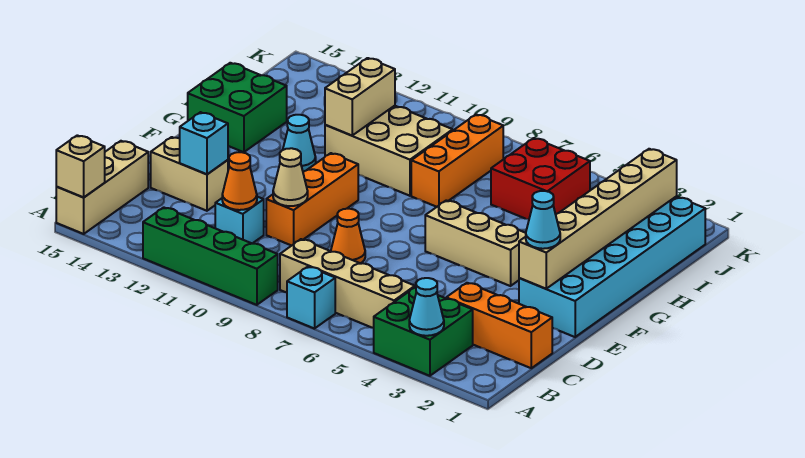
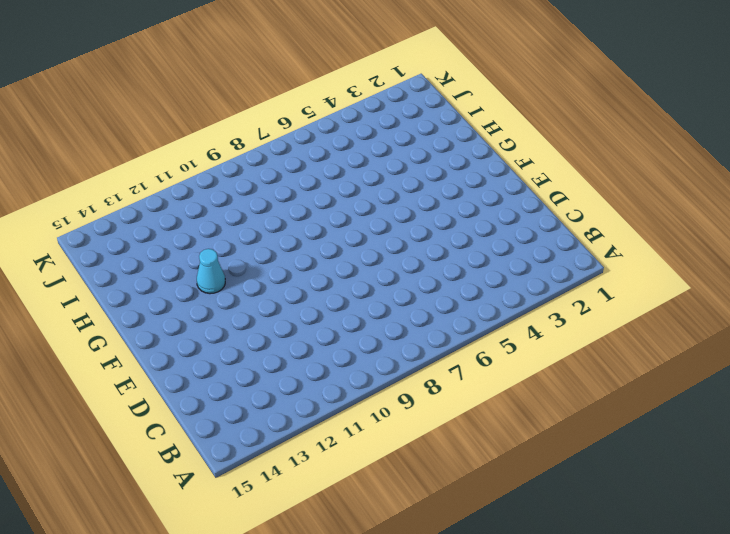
none -> green 2x2 brick [374,287,473,376]
none -> cyan 1x1 brick [287,267,335,329]
none -> green 1x4 brick [143,207,278,305]

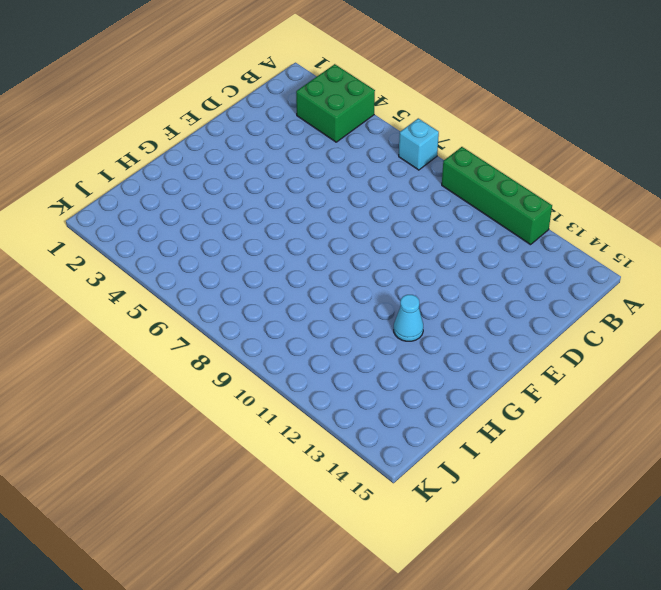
none -> tan 1x3 brick [56,141,148,234]
none -> tan 1x4 brick [280,239,415,328]
none -> orange 1x3 brick [446,283,552,368]

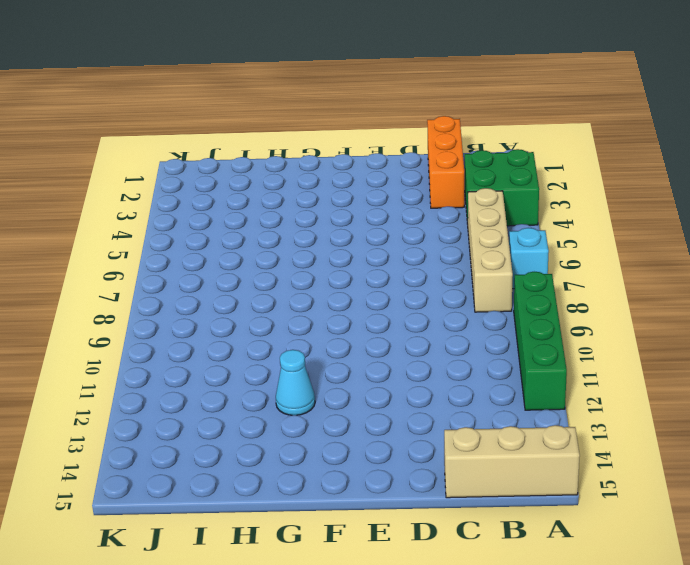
none -> cyan 1x1 brick [215,197,264,244]
none -> orange 1x1 cone [331,209,365,263]
none -> orange 1x3 brick [266,153,358,246]

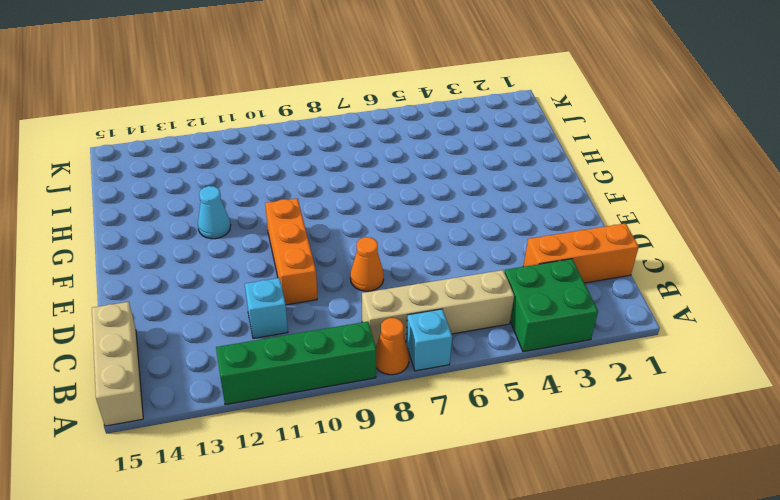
orange 1x1 cone [376,318,409,375] -> orange 1x1 cone moved to [222,152,257,210]
none -> tan 1x2 brick [151,137,228,211]
none -> cyan 2x6 brick [519,196,705,337]
none -> tan 1x3 brick [425,200,526,286]

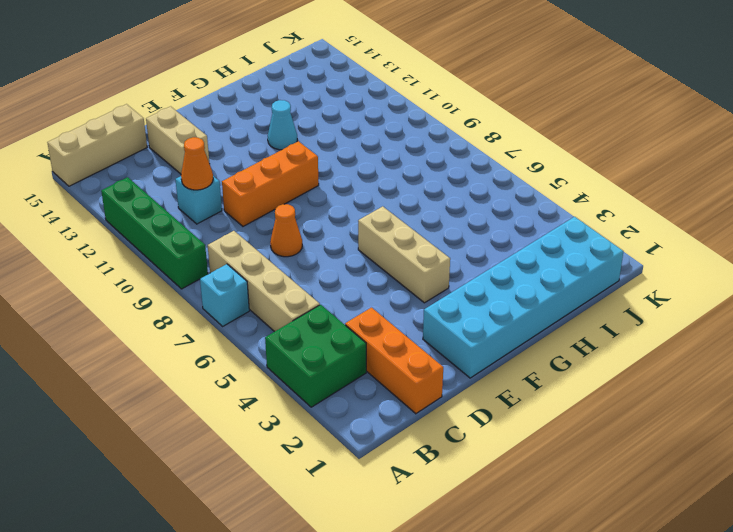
none -> green 2x2 brick [188,63,287,152]
none -> orange 1x3 brick [411,114,503,207]
none -> tan 2x3 brick [325,106,453,196]

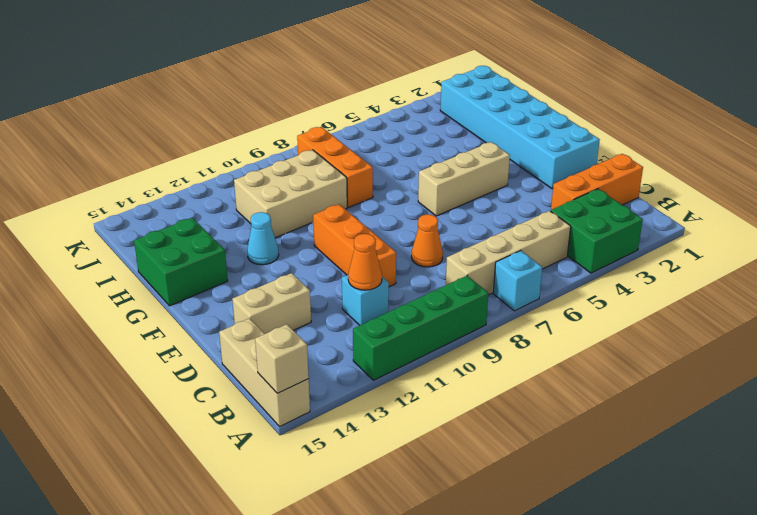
none -> red 2x2 brick [491,138,590,219]
none -> cyan 1x1 cone [409,278,444,336]
none -> tan 1x1 cone [273,148,308,206]

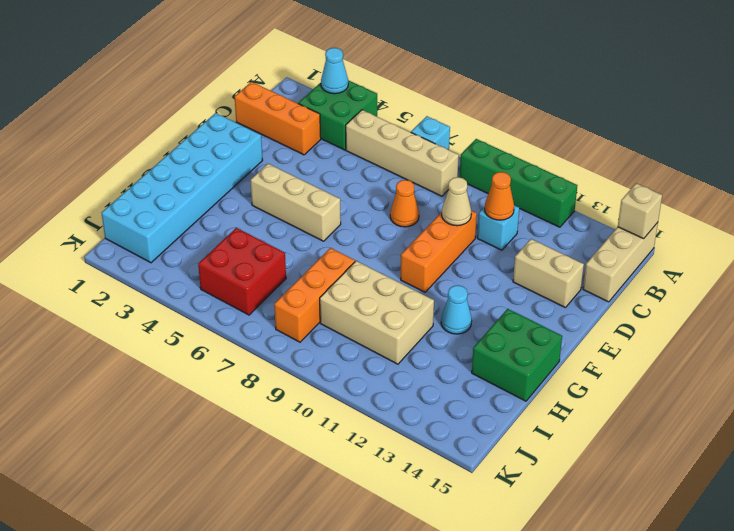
none -> cyan 1x1 brick [180,112,228,174]
none -> tan 1x6 brick [519,149,677,289]
none -> tan 1x2 brick [325,58,395,136]

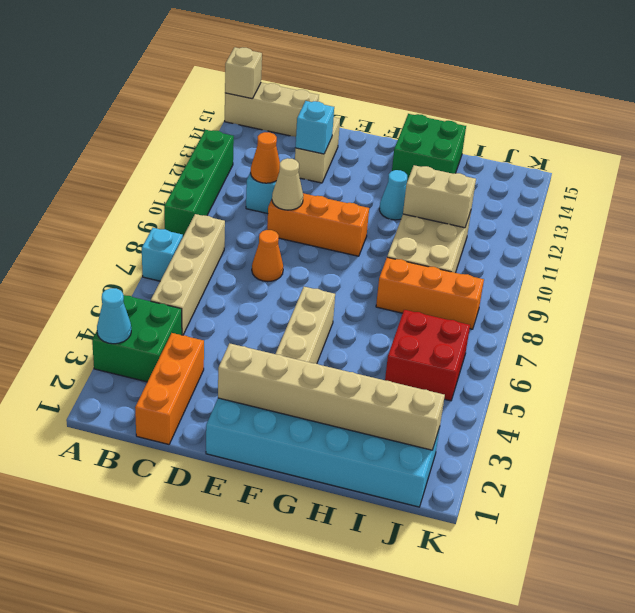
none -> cyan 1x1 cone [526,191,560,249]

